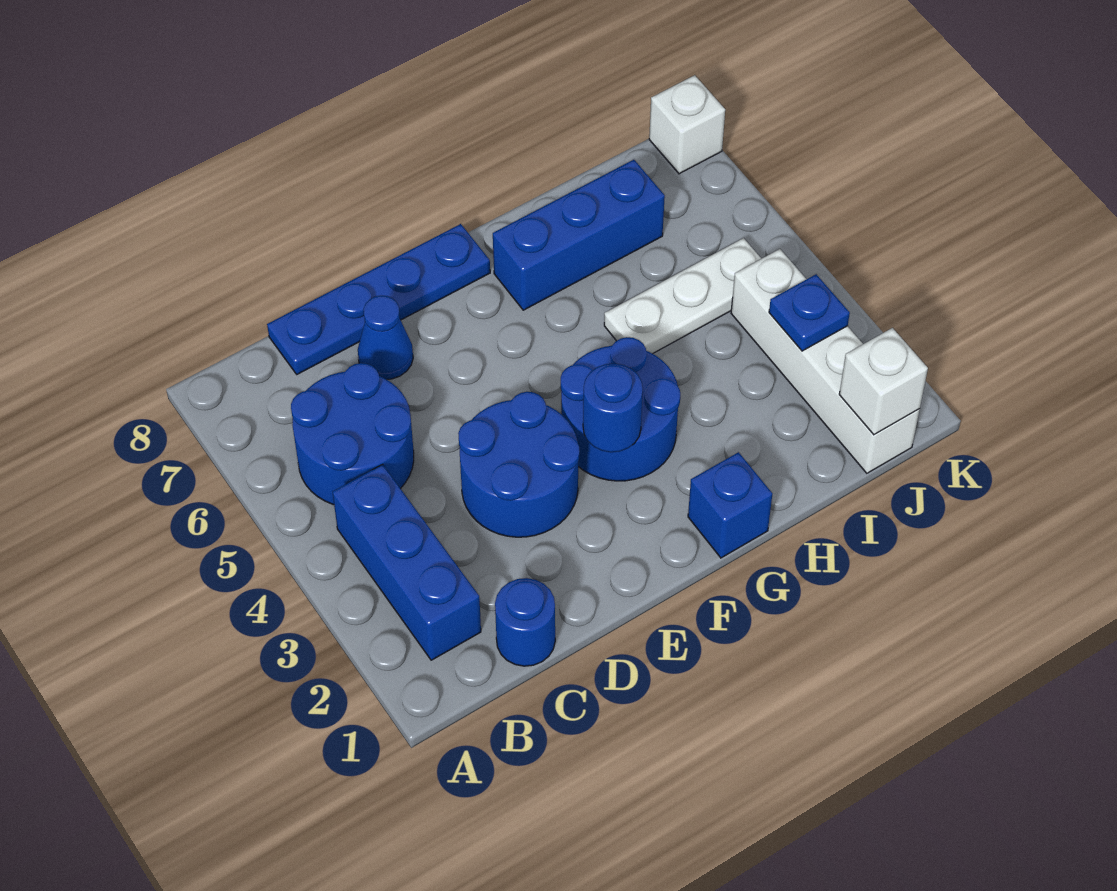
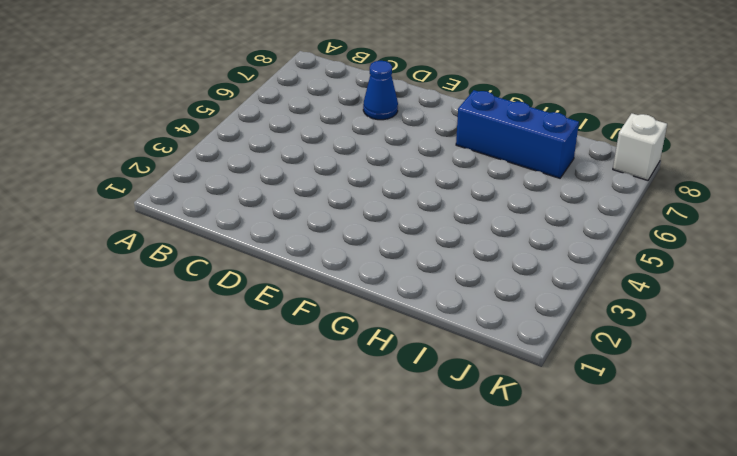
none -> blue 1x3 brick [333,465,481,660]
none -> blue 2x2 round brick [291,363,414,505]
none -> blue 1x1 round brick [495,578,555,666]

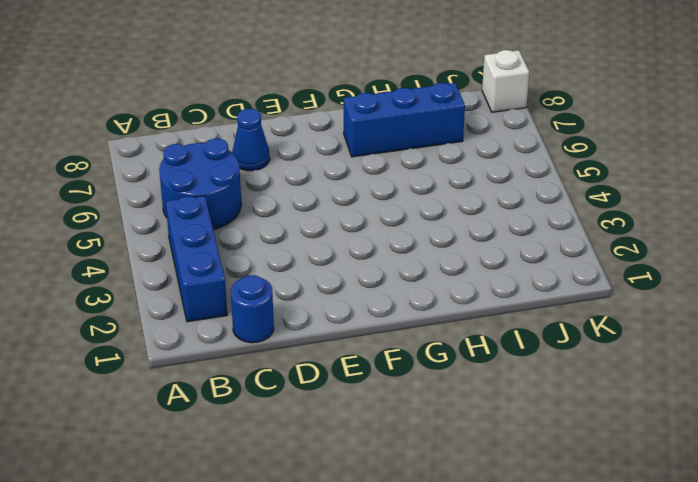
none -> blue 1x4 plate [267,224,490,374]
none -> blue 2x2 round brick [458,392,580,537]
none -> blue 2x2 round brick [561,337,680,481]

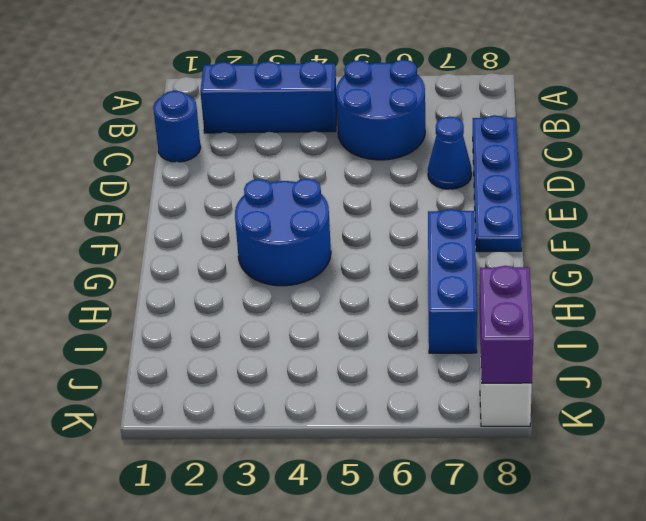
purple 1x2 brick [480,266,533,383] -> none
none -> blue 2x2 round brick [458,392,580,537]
none -> blue 1x1 brick [688,452,772,558]
none -> white 1x3 plate [604,238,761,354]

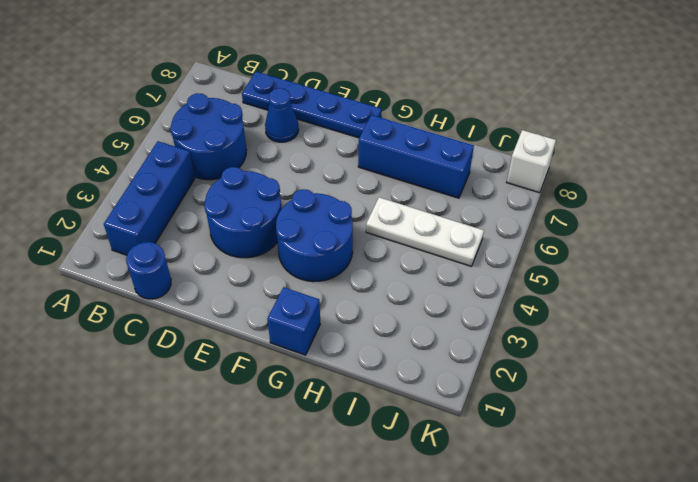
none -> white 1x4 brick [731,249,920,473]
none -> blue 1x1 round brick [583,363,643,452]
none -> white 1x1 brick [839,328,928,435]

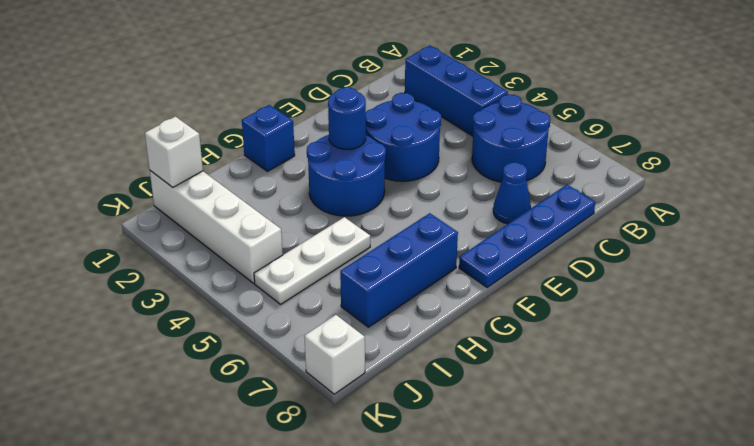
none -> blue 1x1 round brick [495,578,555,666]
none -> blue 1x1 plate [769,274,850,351]

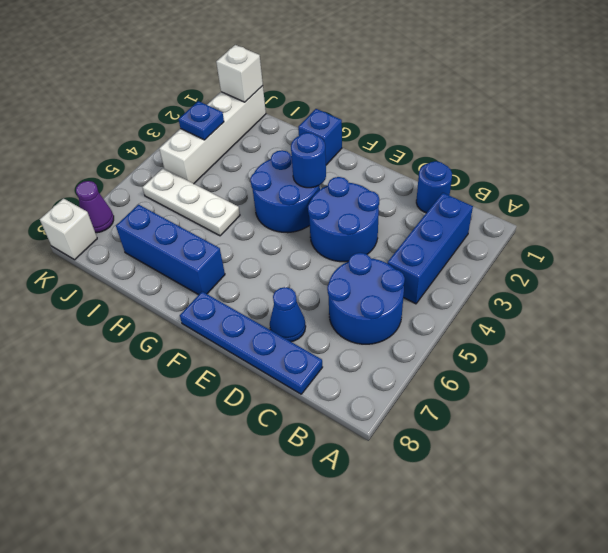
purple 1x1 cone [76,181,114,233] -> none

